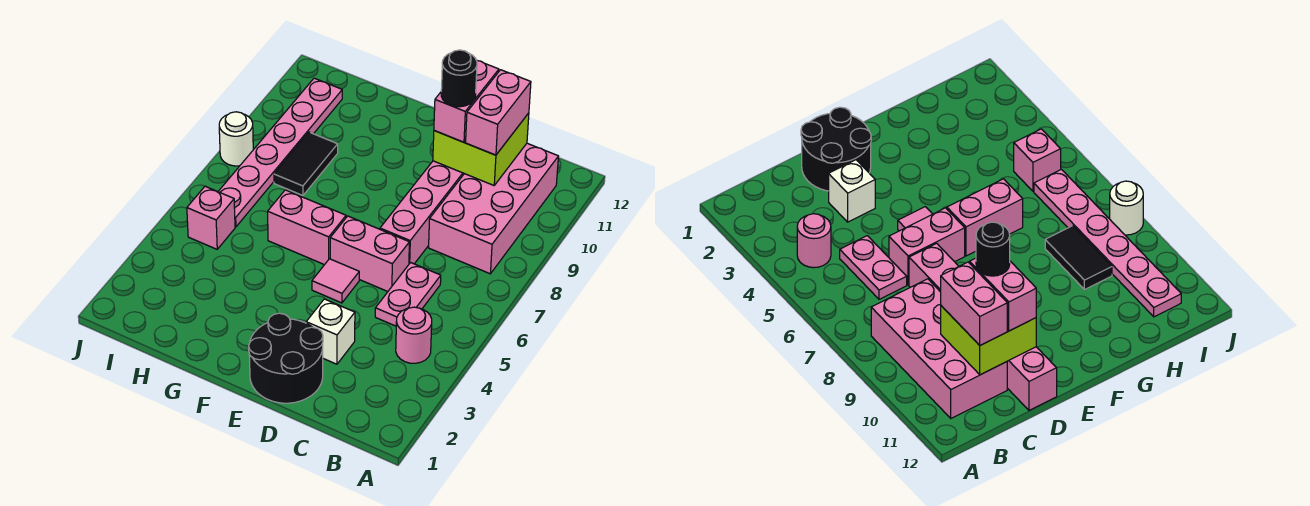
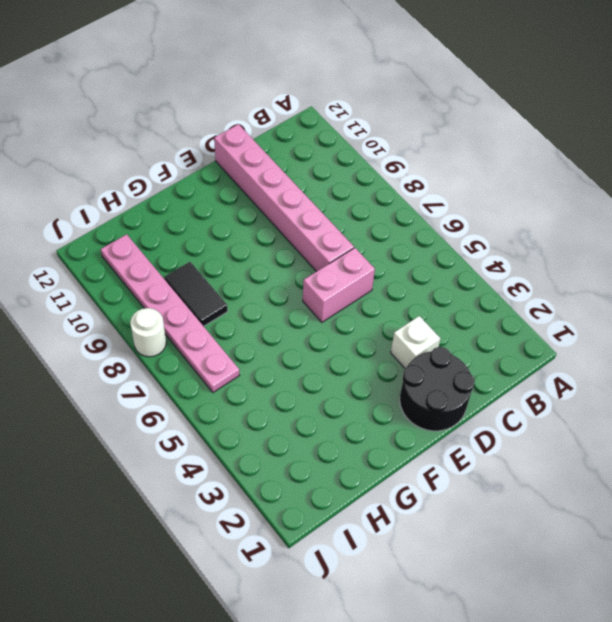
none -> pink 1x1 round brick [396,307,432,363]
none -> pink 2x4 brick [429,143,559,274]
none -> pink 1x2 plate [375,263,441,326]

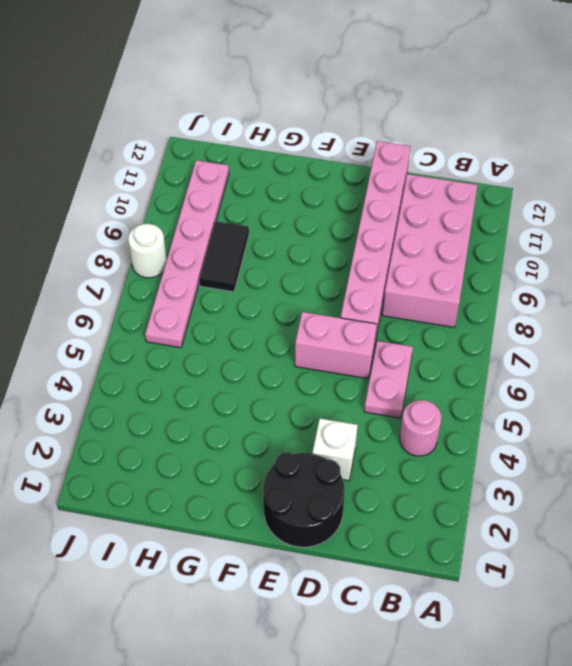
none -> pink 1x1 tile [312,259,359,303]
none -> pink 1x2 brick [268,190,346,265]
none -> pink 1x1 brick [187,186,235,249]

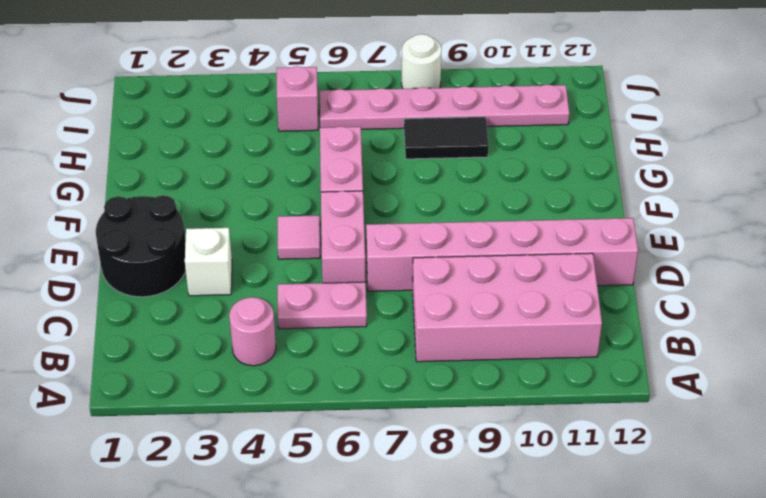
none -> lime 2x2 brick [433,113,529,185]
none -> pink 1x2 brick [466,70,531,155]
none -> pink 1x2 brick [434,61,499,142]

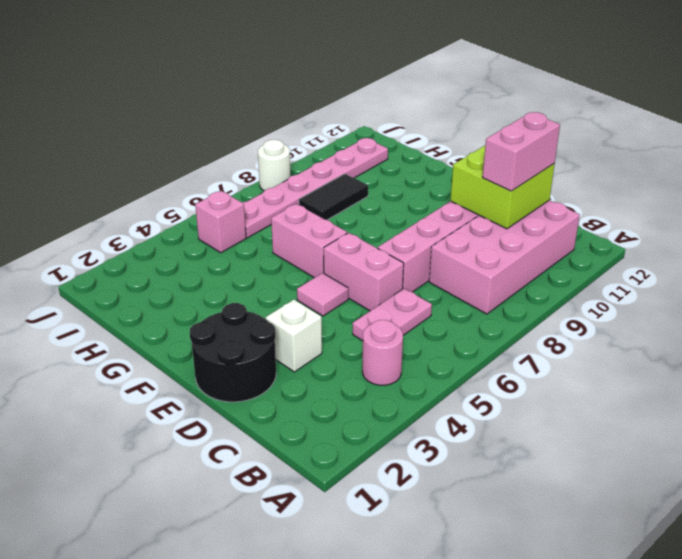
none -> pink 1x2 brick [434,61,499,142]
none -> black 1x1 round brick [441,50,477,107]

